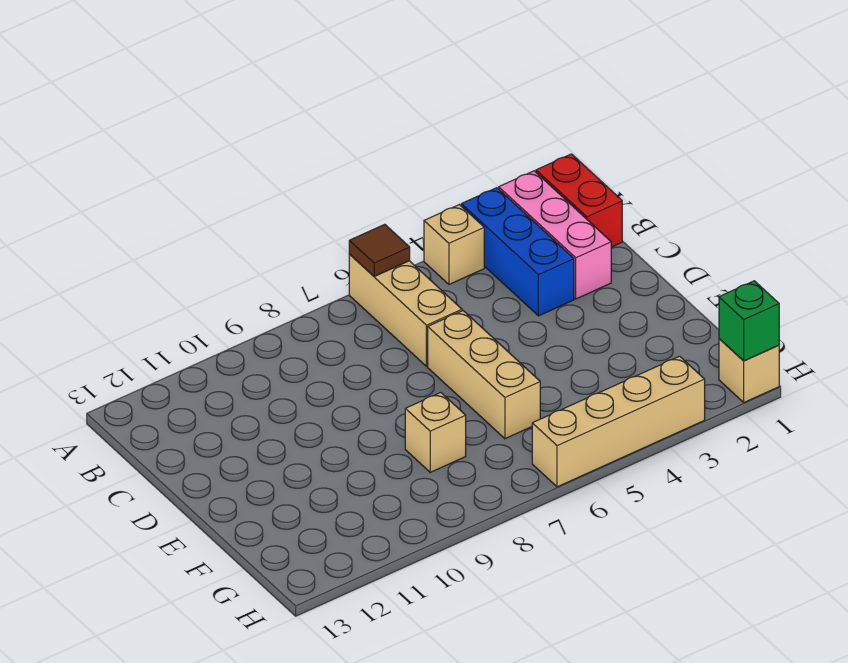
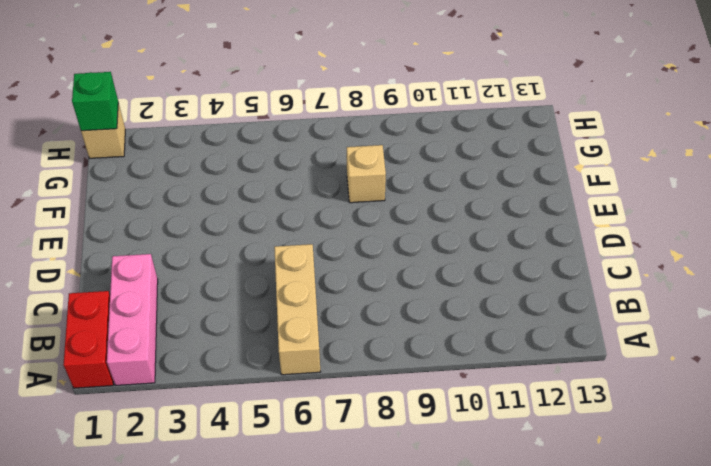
none -> blue 1x3 brick [461,188,574,316]
none -> tan 1x1 brick [424,205,484,284]

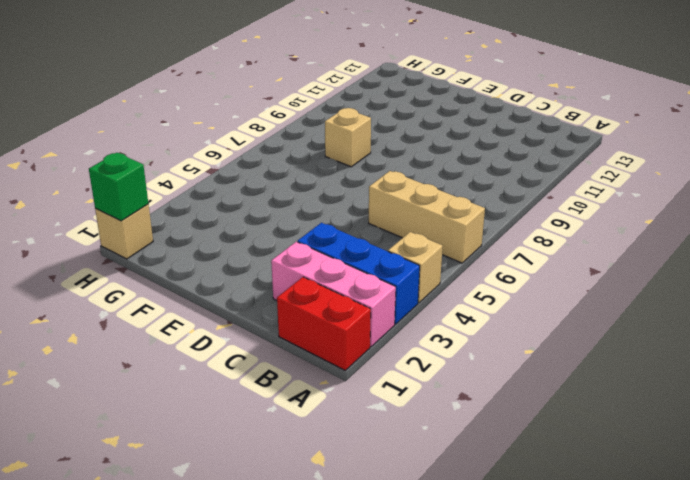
none -> tan 1x3 brick [428,311,540,439]
none -> tan 1x4 brick [532,356,705,487]

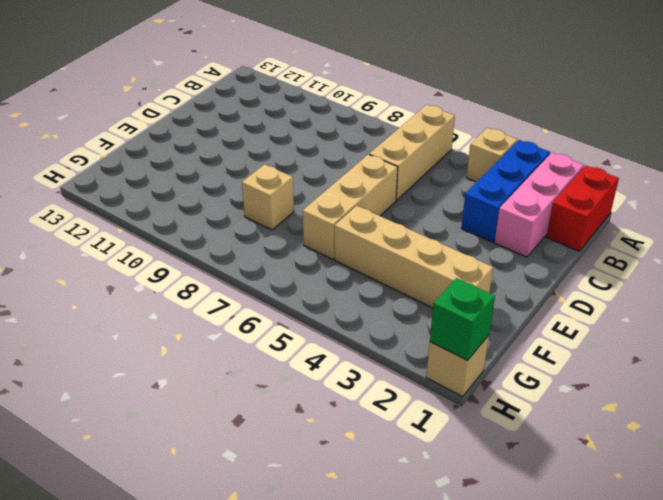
tan 1x4 brick [335,206,493,308] -> tan 1x4 brick moved to [532,356,705,487]
none -> brown 1x1 tile [349,224,410,276]

